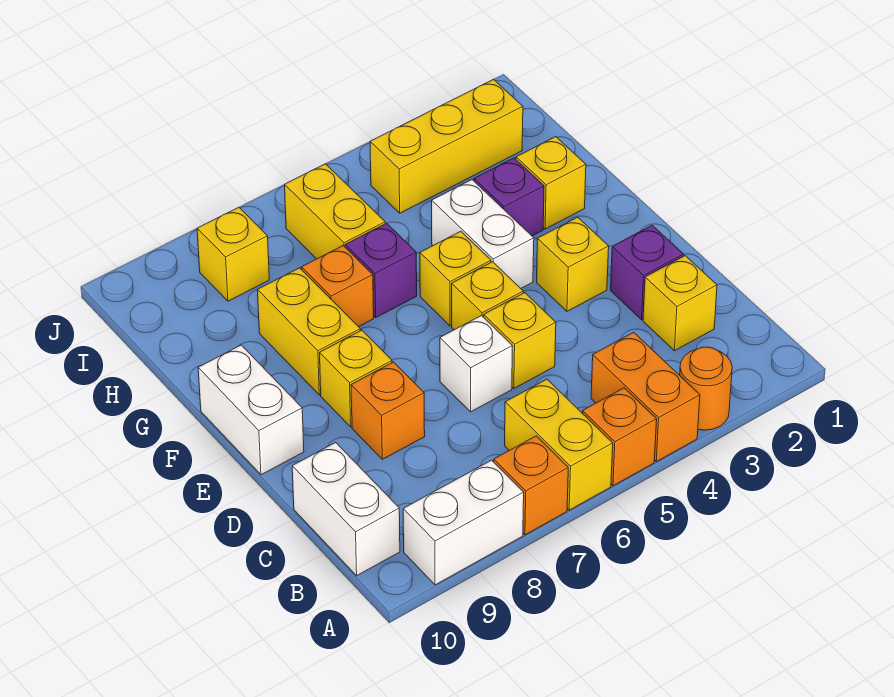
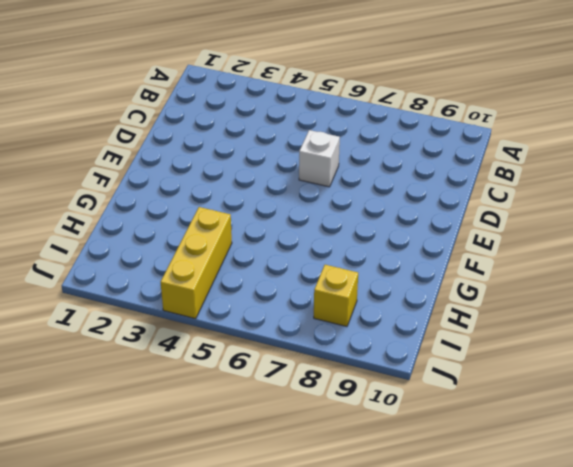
yellow 1x3 brick [161,207,232,319] -> yellow 1x3 brick turned to [370,79,523,213]
none -> orange 1x1 round brick [680,347,732,430]
none -> orange 1x2 brick [591,332,700,462]
none -> orange 1x1 brick [583,388,657,486]

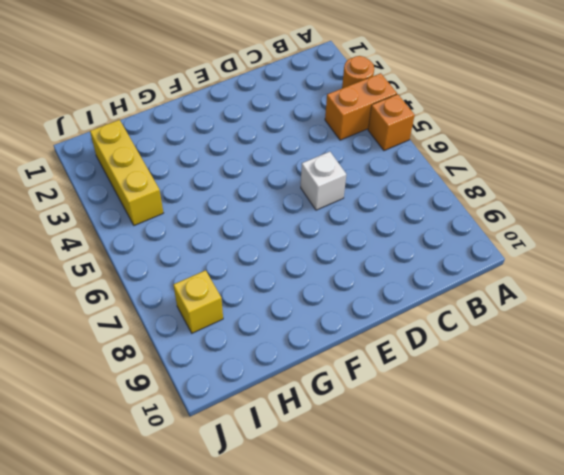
none -> yellow 1x2 brick [505,379,613,510]
none -> orange 1x1 brick [494,436,568,535]
none -> white 1x2 brick [403,460,524,585]

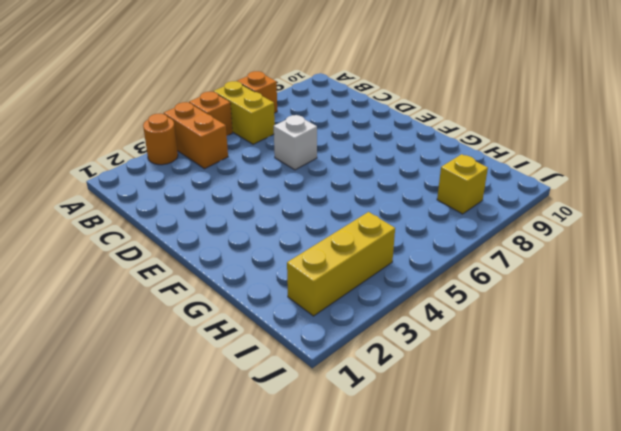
none -> white 1x2 brick [403,460,524,585]
none -> white 1x2 brick [292,443,400,576]
none -> yellow 1x1 brick [643,256,717,351]

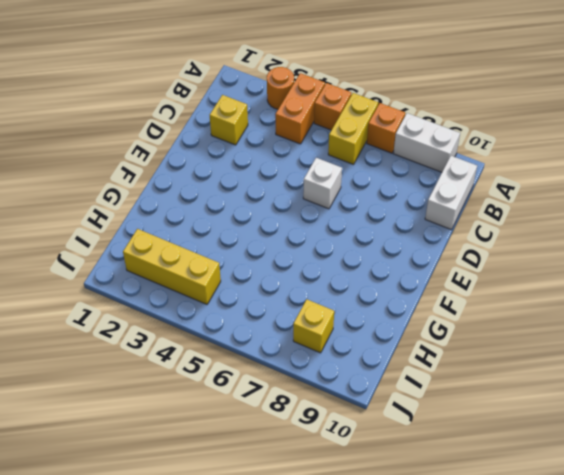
none -> purple 1x1 brick [611,225,684,320]
none -> yellow 1x1 brick [484,293,556,388]
none -> orange 1x1 brick [351,362,425,459]

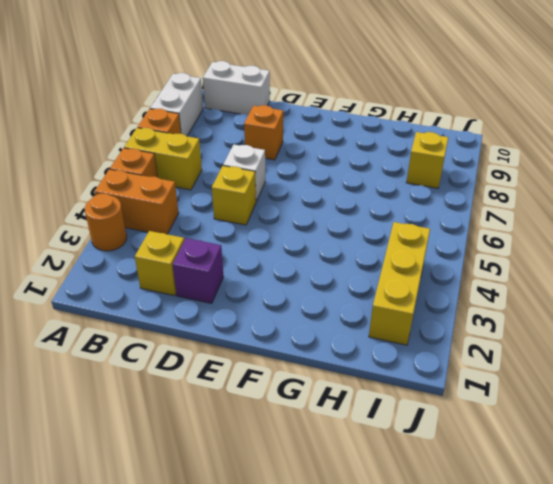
none -> yellow 1x1 brick [537,217,609,311]
none -> yellow 1x1 brick [452,262,523,330]
none -> yellow 1x1 brick [320,330,392,427]

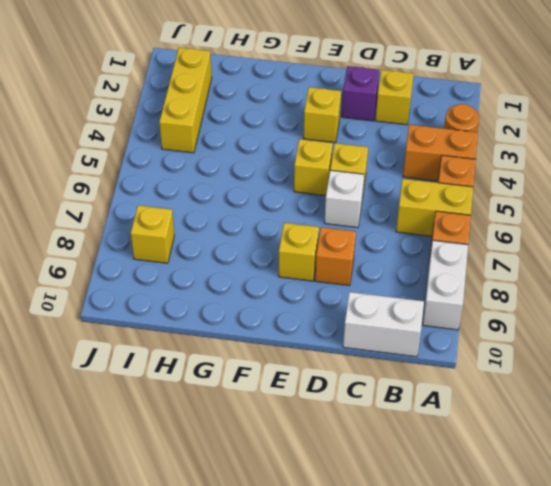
none -> white 1x2 brick [198,345,304,475]
none -> white 1x2 brick [432,180,534,288]
none -> yellow 1x1 brick [420,231,491,326]

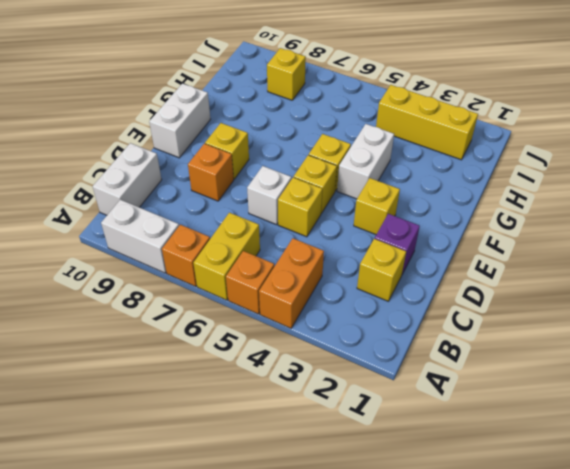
none -> orange 1x1 round brick [680,347,732,430]
none -> yellow 1x2 brick [258,268,360,395]
none -> yellow 1x1 brick [516,137,586,229]

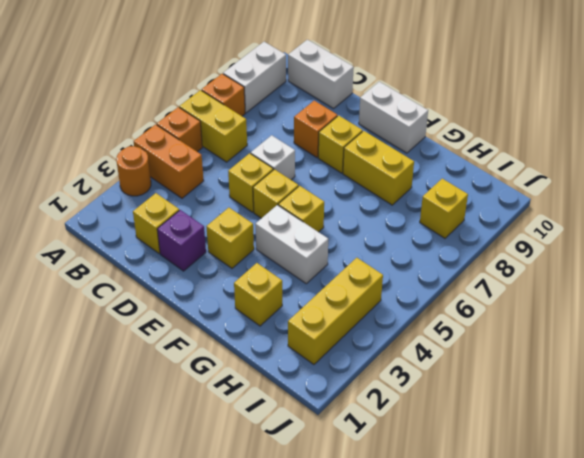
none -> purple 1x1 brick [474,158,544,236]
none -> purple 1x1 brick [345,223,417,317]
none -> orange 1x1 brick [302,246,374,327]

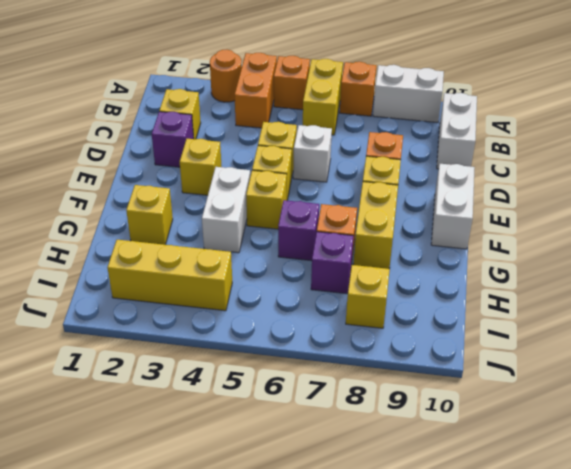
purple 1x1 brick [311,232,353,294] -> purple 1x1 brick moved to [474,158,544,236]
none -> yellow 1x2 brick [285,164,385,259]

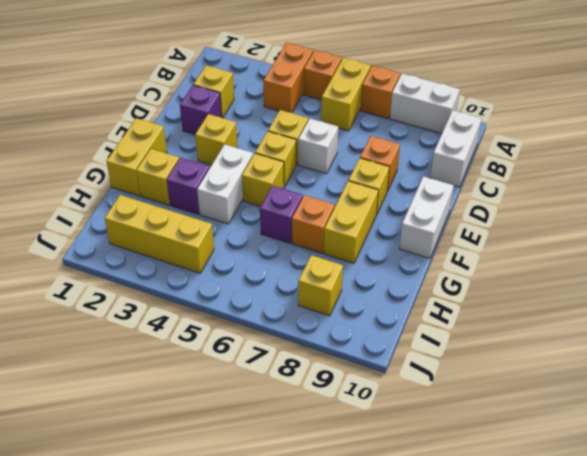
yellow 1x2 brick [107,118,167,196] -> yellow 1x2 brick moved to [285,164,385,259]
none -> orange 1x1 round brick [680,347,732,430]

